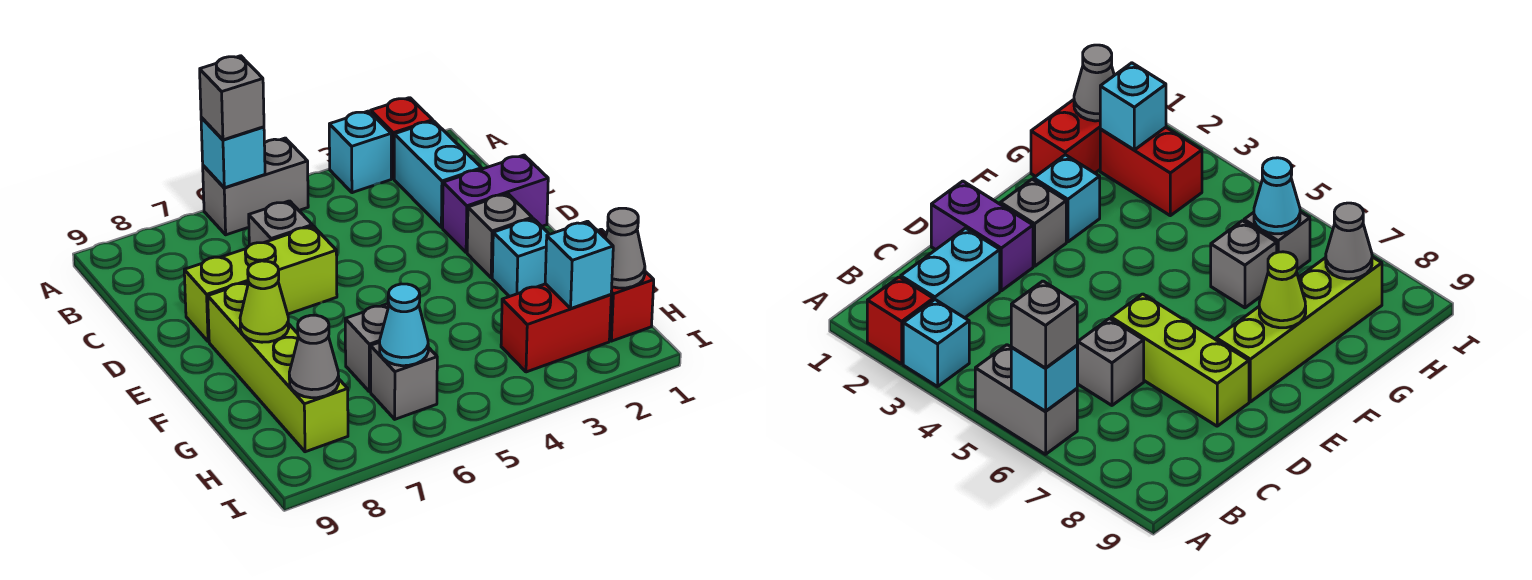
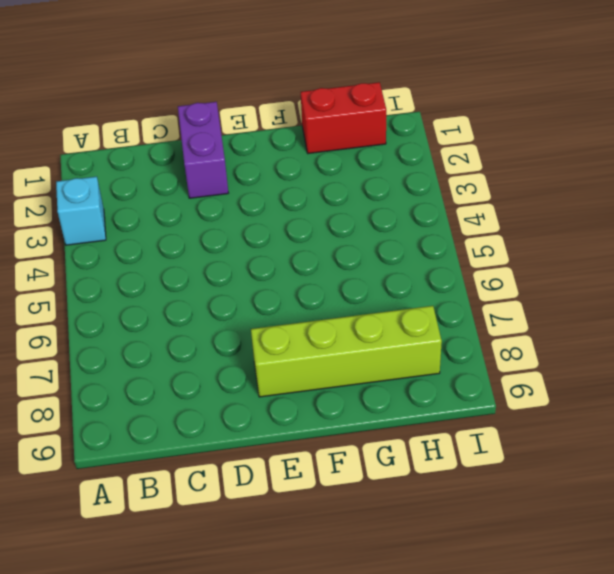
none -> red 1x1 brick [371,98,433,179]
none -> grey 1x2 brick [203,138,308,235]
none -> cyan 1x2 brick [394,121,482,228]

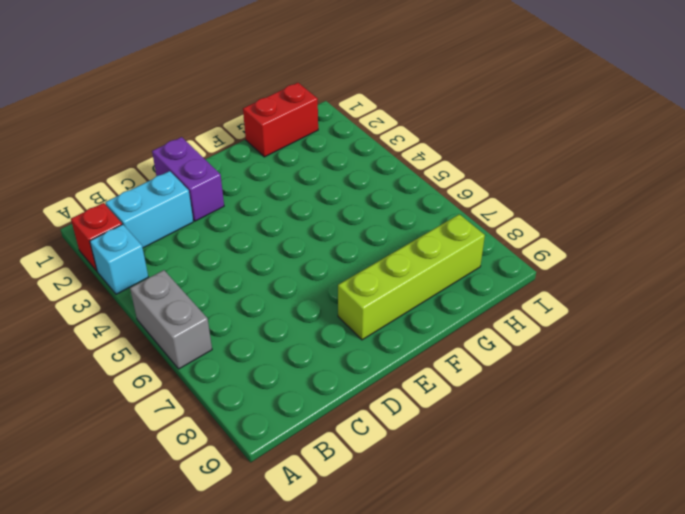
none -> grey 1x1 brick [249,201,312,245]
none -> lime 1x3 brick [184,226,337,342]
none -> grey 1x1 brick [467,194,532,278]

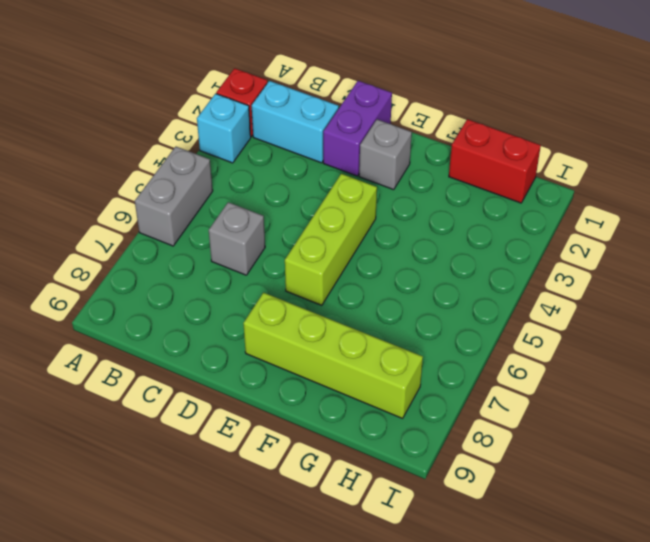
lime 1x3 brick [285,174,377,305] -> lime 1x3 brick moved to [184,226,337,342]
none -> cyan 1x1 brick [492,219,549,297]
none -> grey 1x1 brick [345,304,389,392]
none -> red 1x2 brick [501,284,611,372]

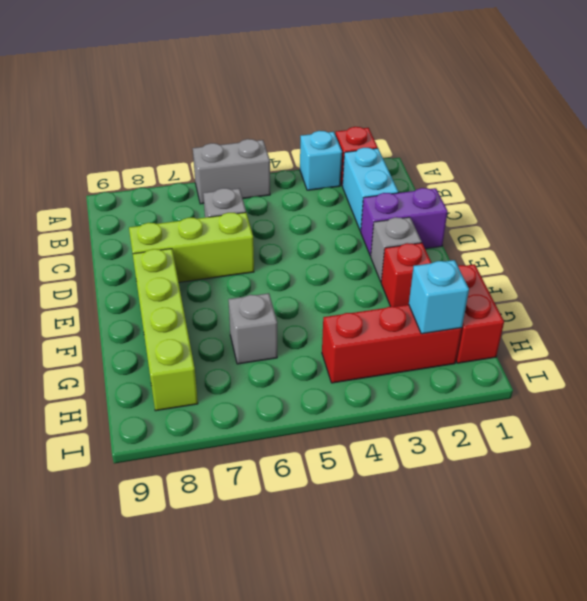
red 1x1 brick [381,243,431,307] -> cyan 1x1 brick [492,219,549,297]
red 1x3 brick [322,305,462,383] -> red 1x2 brick [501,284,611,372]
none -> grey 1x1 brick [370,342,437,419]
none -> cyan 1x1 brick [201,118,265,188]
none -> lime 1x1 cone [240,261,289,342]

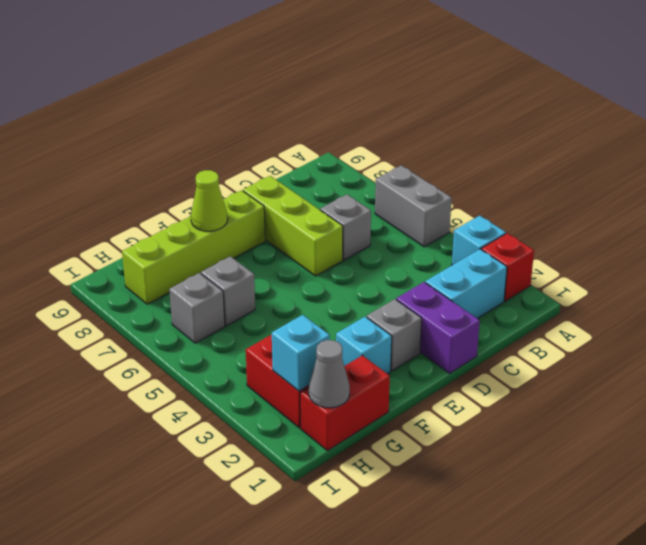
none -> cyan 1x1 brick [201,118,265,188]
none -> cyan 1x1 cone [380,284,428,366]
none -> grey 1x1 cone [289,315,339,398]

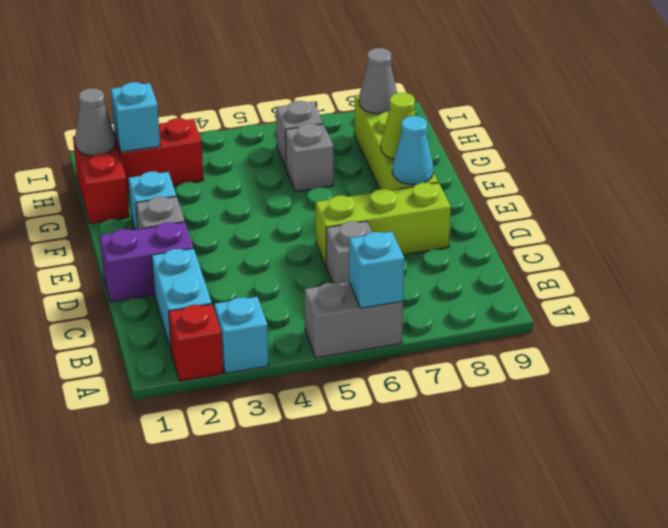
cyan 1x1 cone [392,116,433,185] -> cyan 1x1 cone moved to [380,284,428,366]
none -> grey 1x1 brick [200,56,264,140]

